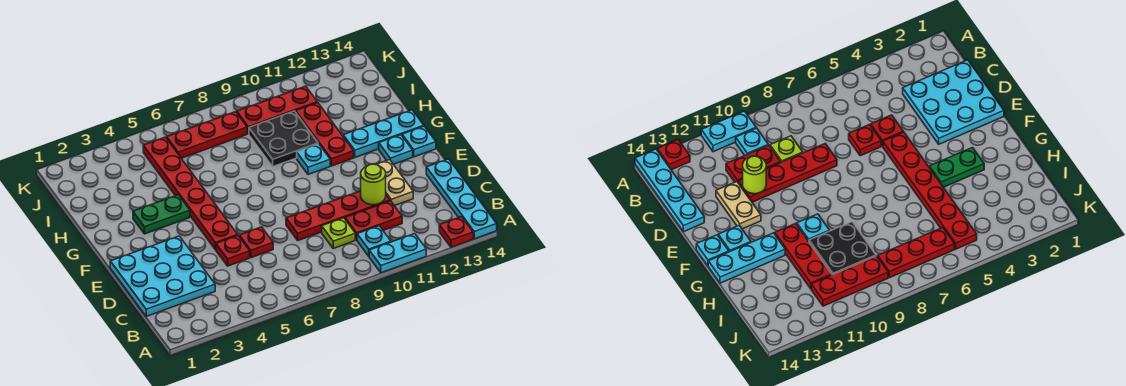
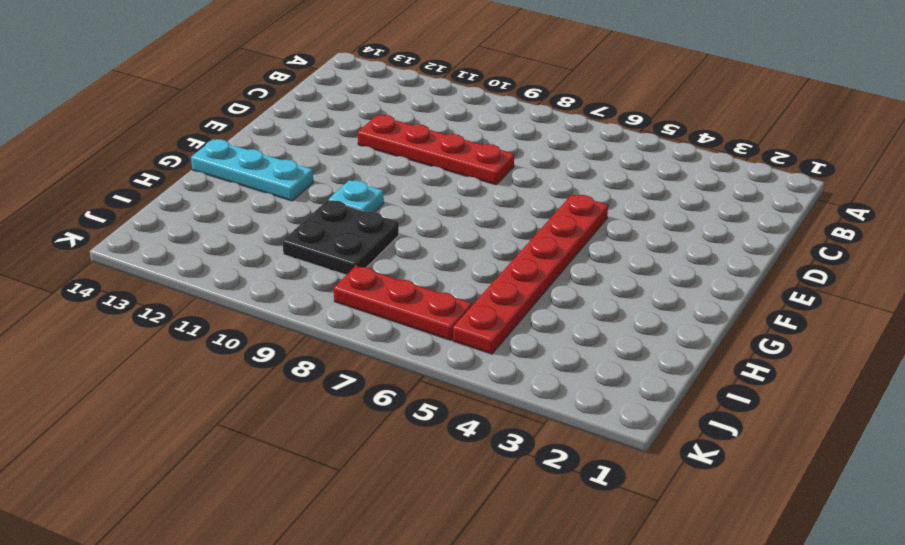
none -> cyan 1x2 plate [369,234,426,273]
none -> red 1x1 plate [439,217,473,247]
none -> cyan 1x4 plate [426,159,497,239]

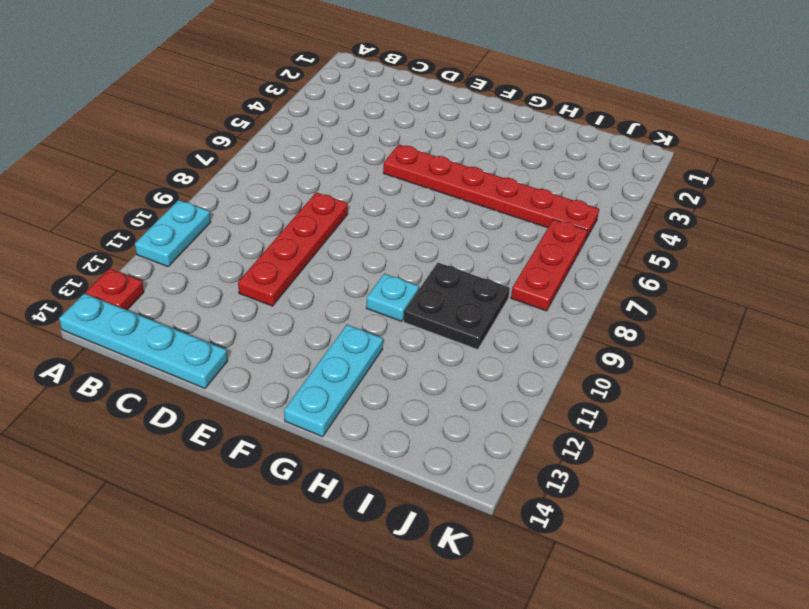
none -> cyan 1x1 plate [357,226,391,256]
none -> cyan 3x3 plate [110,236,215,316]
none -> lime 1x1 plate [322,218,355,248]

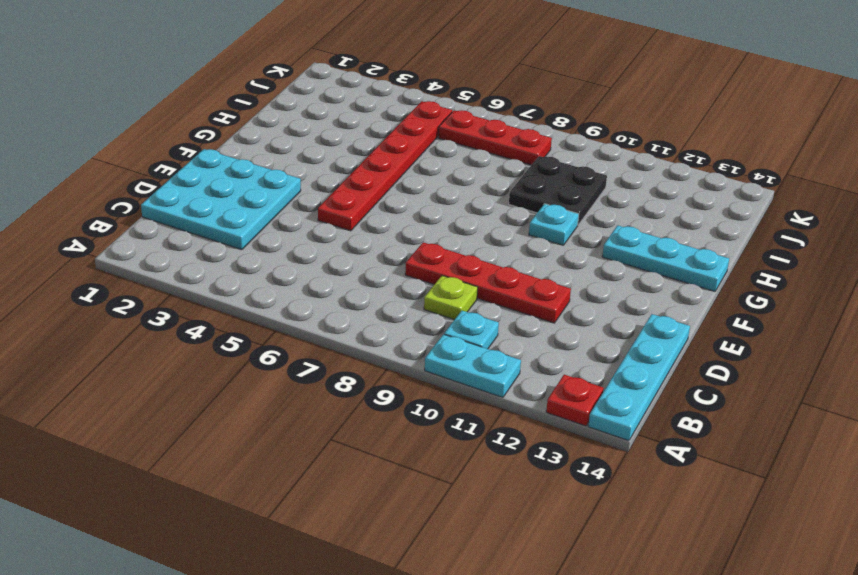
none -> red 1x2 plate [345,201,402,240]
none -> red 1x1 plate [216,236,250,266]
none -> red 1x1 plate [239,227,273,258]

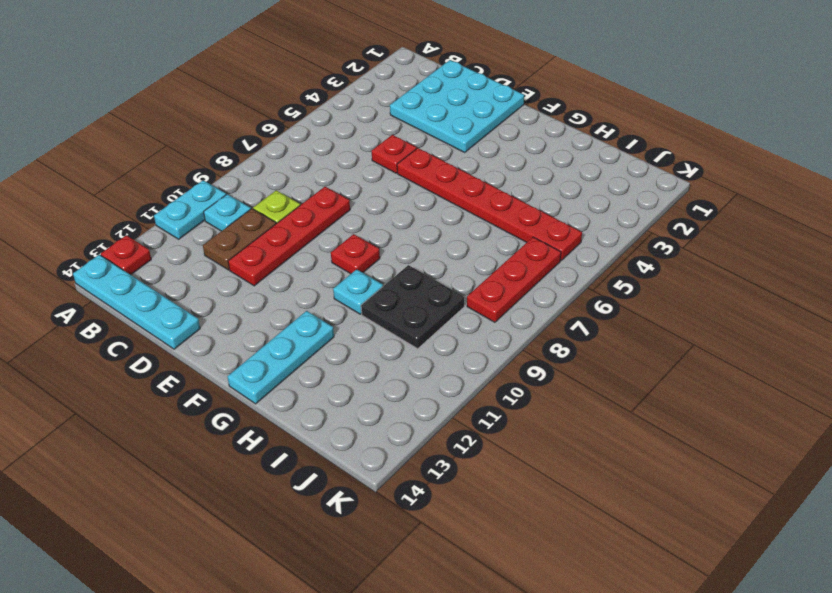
brown 1x2 plate [203,209,276,270] -> red 1x2 plate [345,201,402,240]
red 1x1 plate [331,234,380,274] -> red 1x1 plate moved to [239,227,273,258]
none -> tan 1x2 plate [376,160,413,206]
none -> cyan 1x1 plate [379,135,413,164]
none -> cyan 1x1 plate [402,126,436,157]

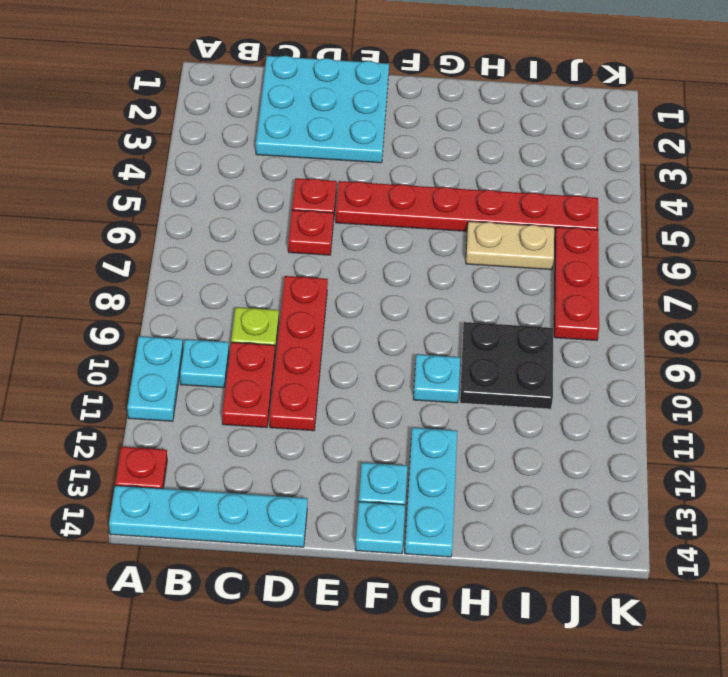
tan 1x2 plate [466,221,554,270] -> tan 1x2 plate moved to [376,160,413,206]
none -> green 1x2 plate [133,195,190,234]
none -> red 1x3 plate [296,103,354,166]
none -> red 1x3 plate [237,86,317,134]

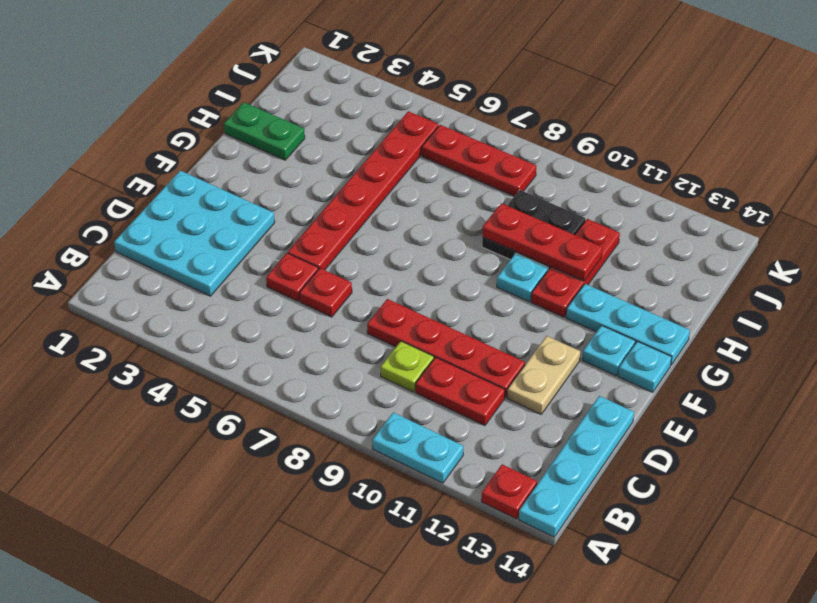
green 1x2 plate [224,102,305,160] -> green 1x2 plate moved to [133,195,190,234]
red 1x3 plate [482,203,603,281] -> red 1x3 plate moved to [237,86,317,134]
none -> cyan 1x1 plate [357,226,391,256]
none -> lime 1x1 round brick [361,164,386,205]

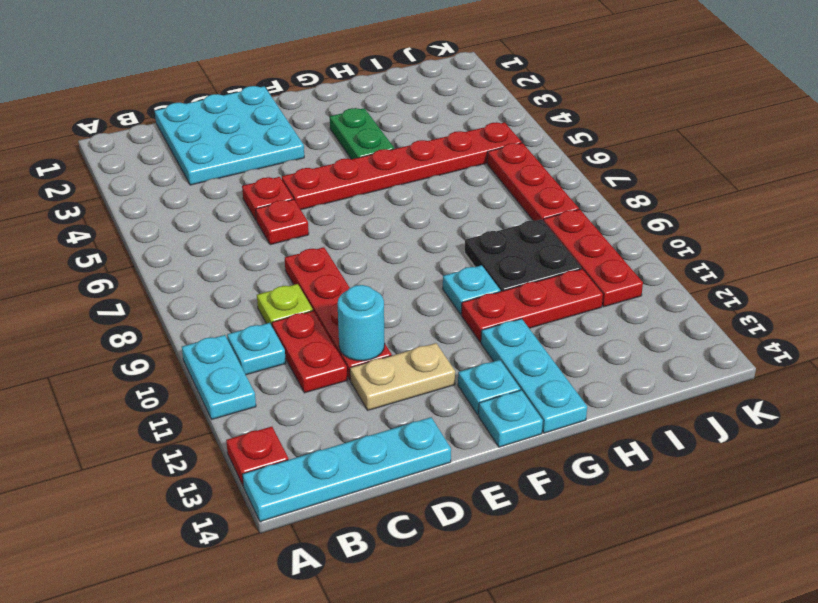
cyan 1x1 round brick [338,285,385,361] -> lime 1x1 round brick [361,164,386,205]

